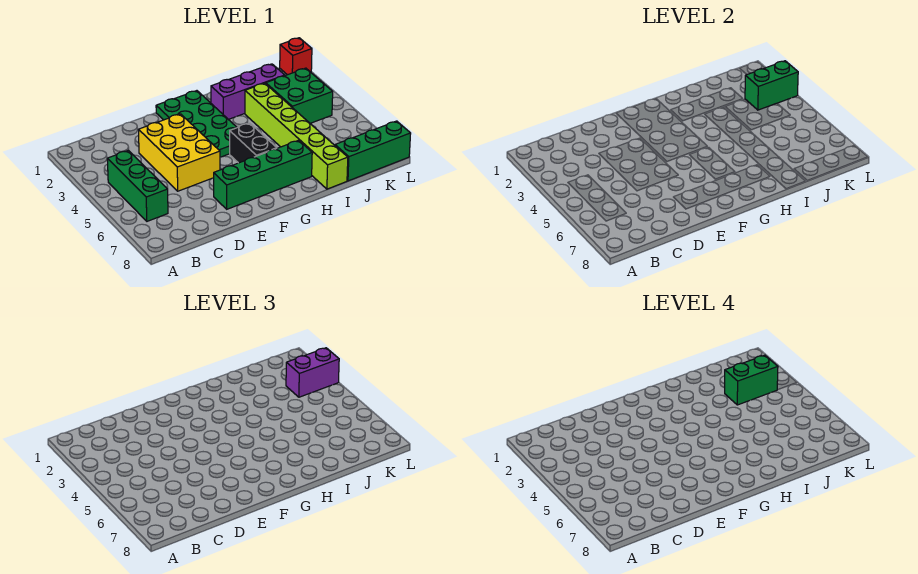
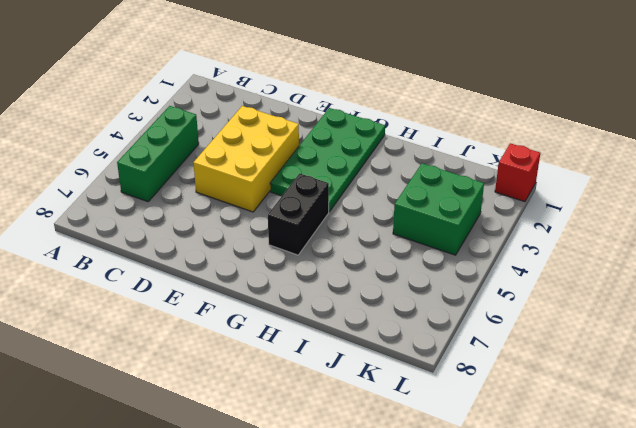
none -> green 1x4 brick [214,140,312,209]
none -> purple 1x3 brick [211,64,285,119]
none -> lime 1x6 brick [245,83,348,189]

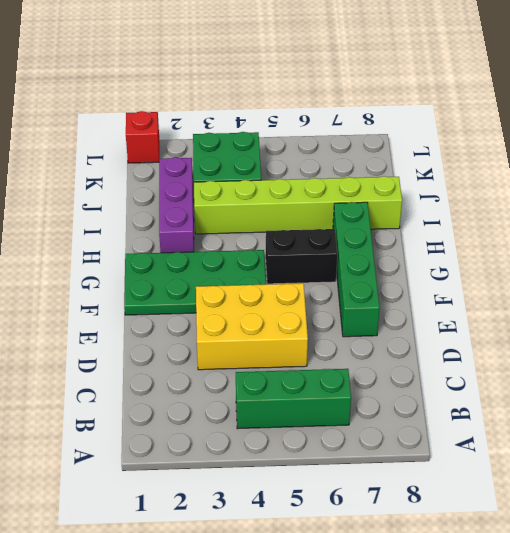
none -> green 1x3 brick [335,121,411,181]
none -> green 1x2 brick [745,61,798,110]
none -> purple 1x2 brick [286,348,339,397]

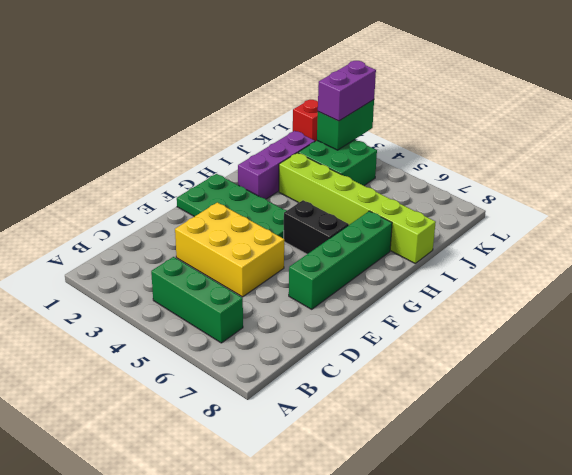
none -> green 1x3 brick [335,121,411,181]
none -> green 1x2 brick [725,355,778,405]

